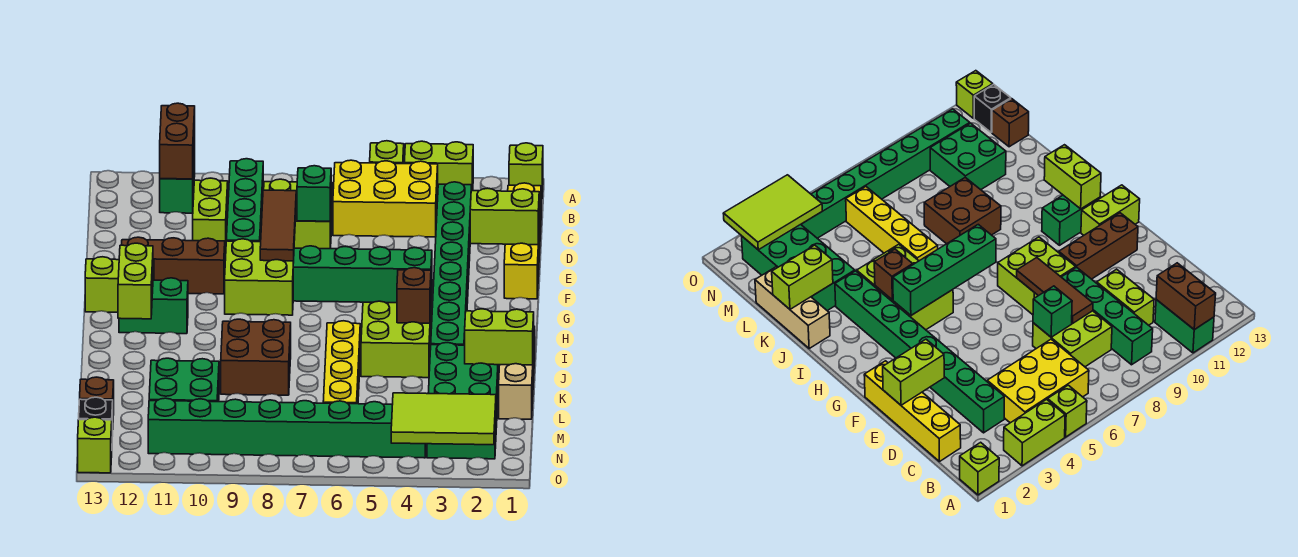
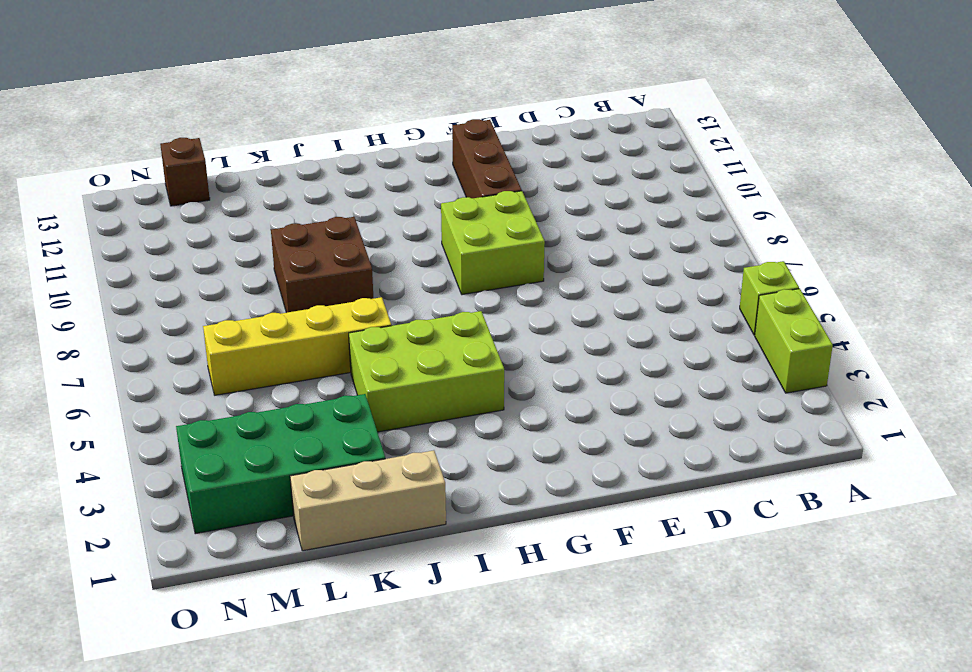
none -> lime 1x1 brick [509,143,543,199]
none -> green 1x2 brick [160,143,195,213]
none -> yellow 2x3 brick [333,160,438,237]
none -> green 1x4 brick [226,159,263,242]

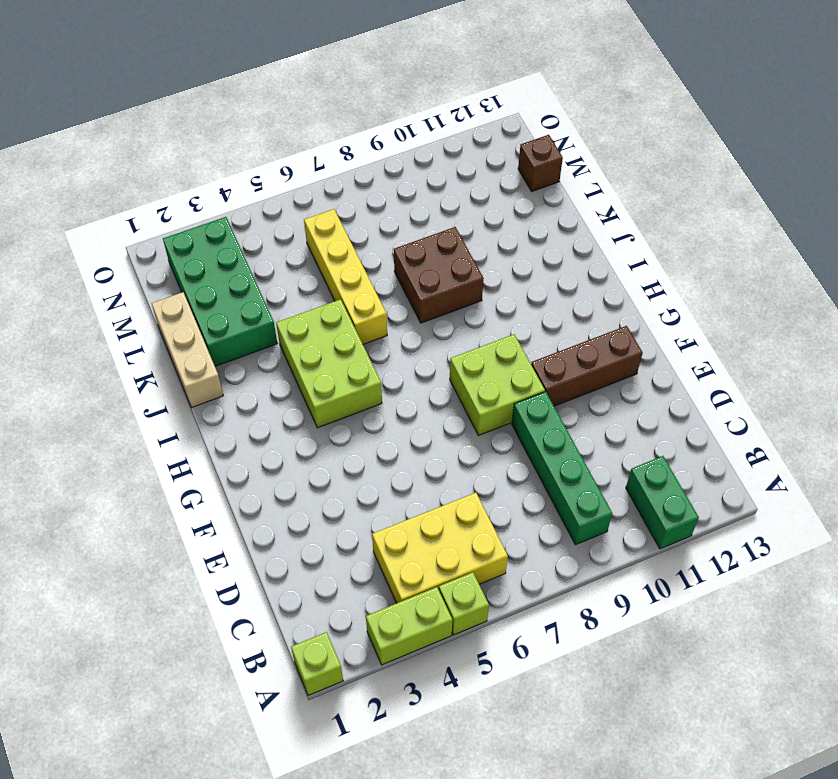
none -> yellow 1x4 brick [504,183,541,299]
none -> green 1x8 brick [431,182,471,345]
none -> lime 2x2 brick [264,179,332,249]
none -> lime 1x2 brick [193,178,228,254]

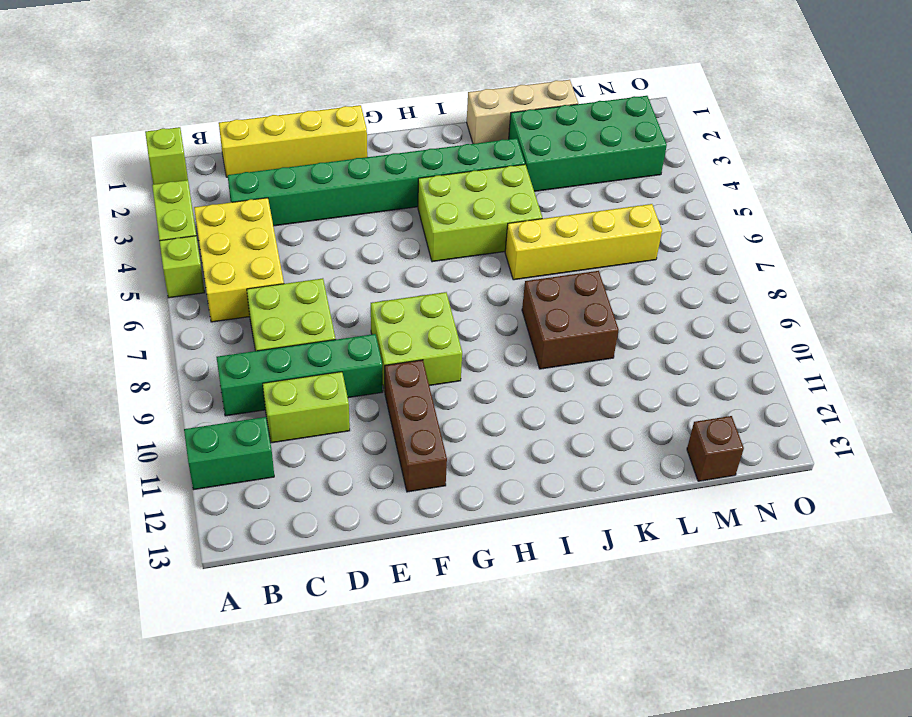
none -> lime 1x2 brick [85,257,154,312]
none -> green 1x2 brick [119,278,188,334]
none -> green 2x2 brick [149,358,219,402]
none -> green 1x8 brick [148,398,426,458]

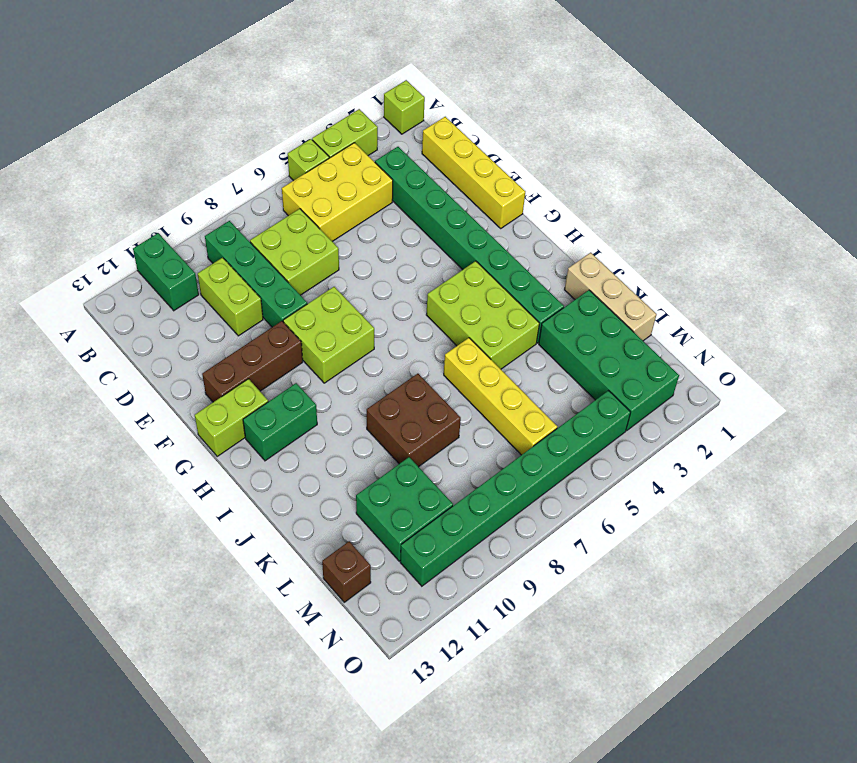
none -> black 1x1 brick [79,397,113,437]
none -> lime 1x1 brick [78,417,112,473]
none -> brown 1x2 brick [160,103,195,179]
none -> green 1x1 brick [297,166,331,221]

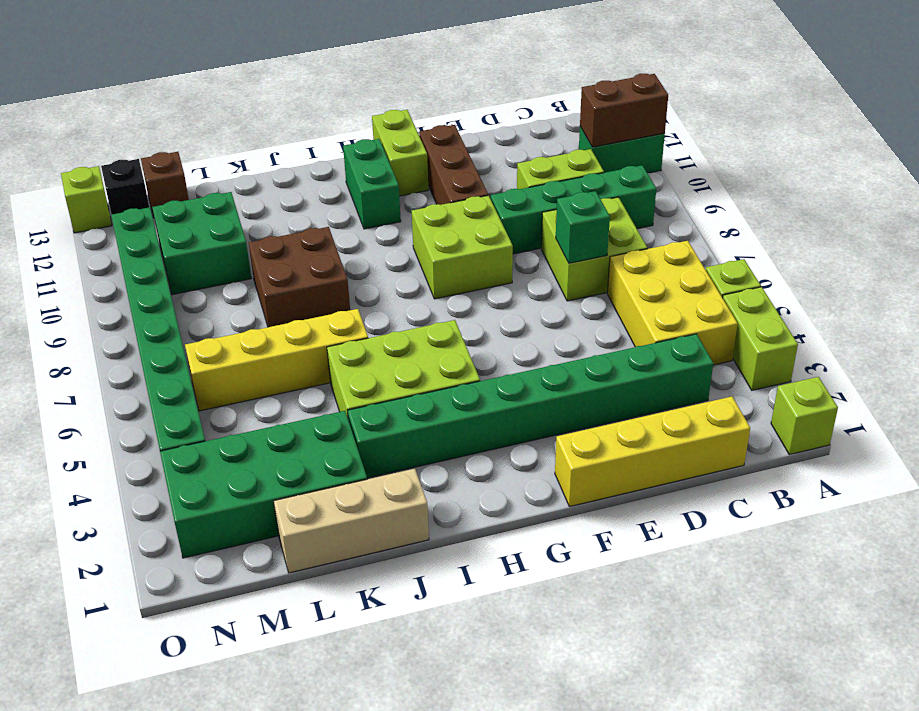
none -> brown 1x3 tile [260,190,296,261]
none -> lime 1x2 brick [470,188,539,245]
none -> green 1x4 brick [293,246,432,303]
none -> lime 1x2 brick [118,243,153,319]

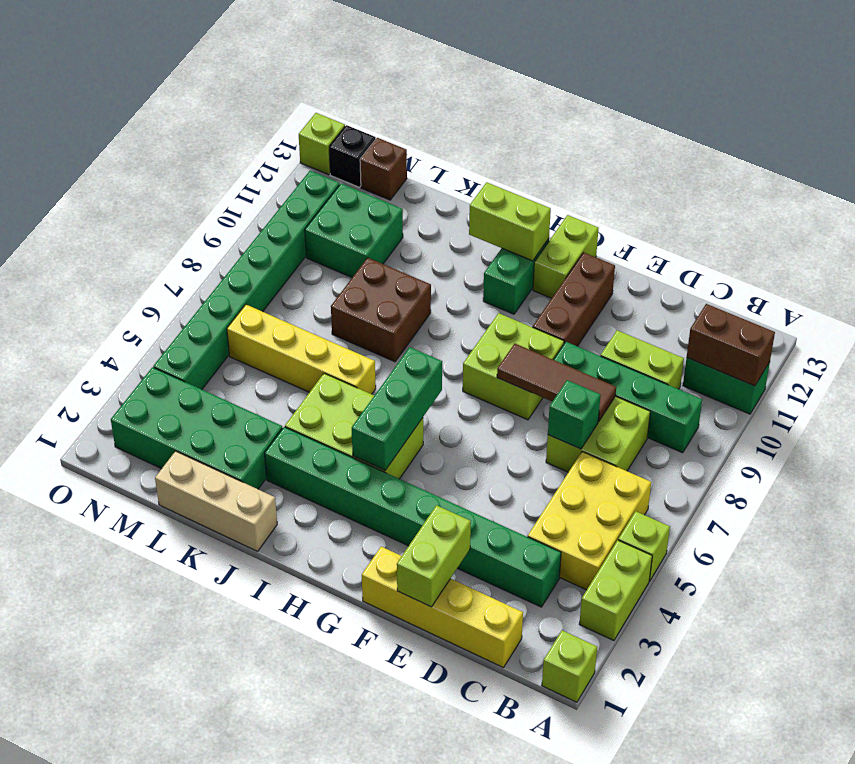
green 1x3 brick [352,347,442,470] -> green 1x4 brick [293,246,432,303]
none -> brown 1x1 brick [397,268,431,323]
none -> lime 1x2 brick [465,309,534,365]
none -> lime 2x3 tile [391,393,496,445]

